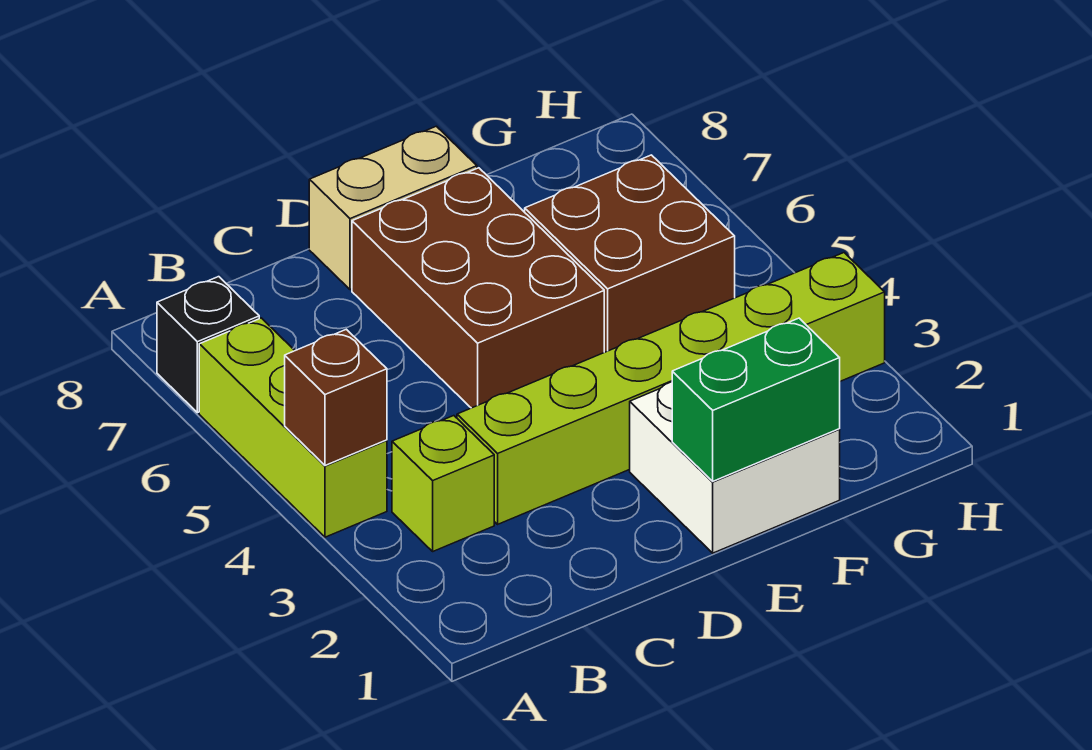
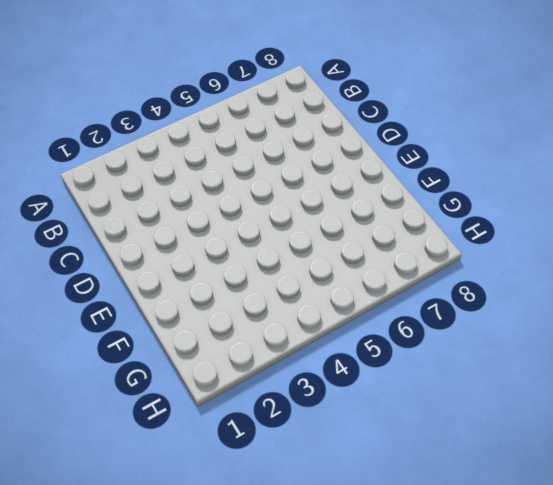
none -> lime 1x3 brick [199,318,387,537]
none -> black 1x1 brick [157,277,259,413]

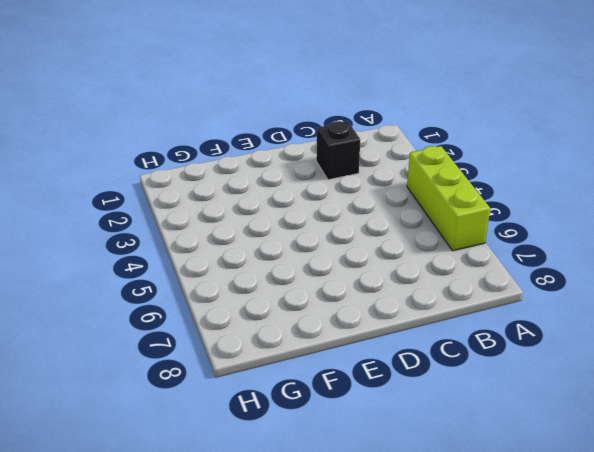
black 1x1 brick [316,121,360,180] -> black 1x1 brick moved to [157,277,259,413]
none -> lime 1x1 brick [392,416,494,551]
none -> lime 1x6 brick [457,253,885,524]

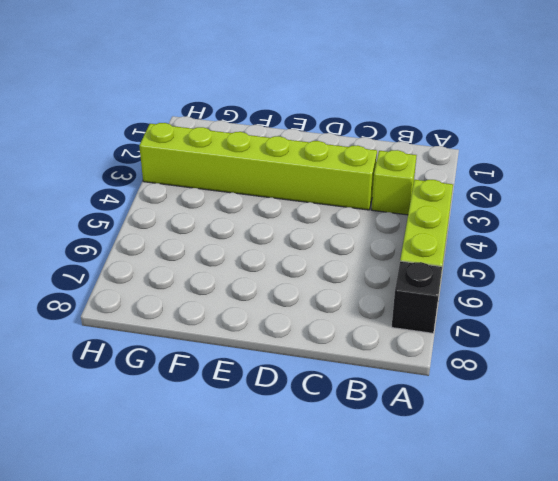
none -> brown 2x3 brick [352,168,604,408]
none -> tan 1x2 brick [309,126,477,290]

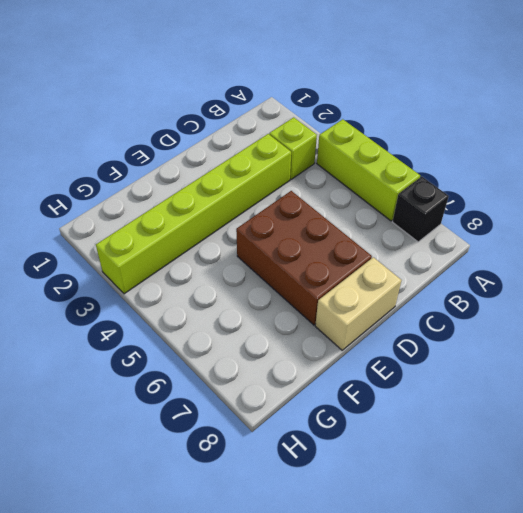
none -> white 2x2 brick [630,382,840,553]
none -> brown 2x2 brick [525,155,735,352]

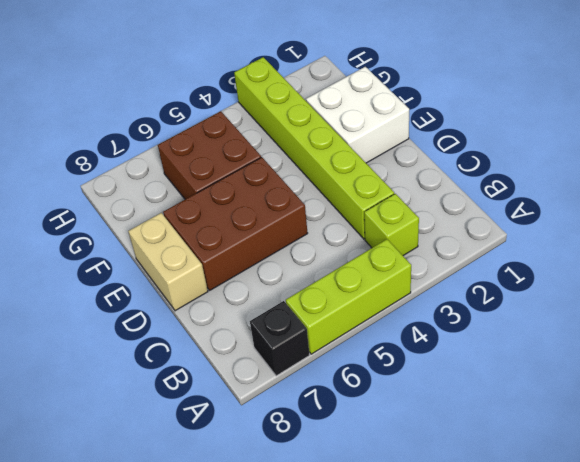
none -> brown 1x1 brick [285,329,387,465]
none -> green 1x2 brick [672,318,840,481]

